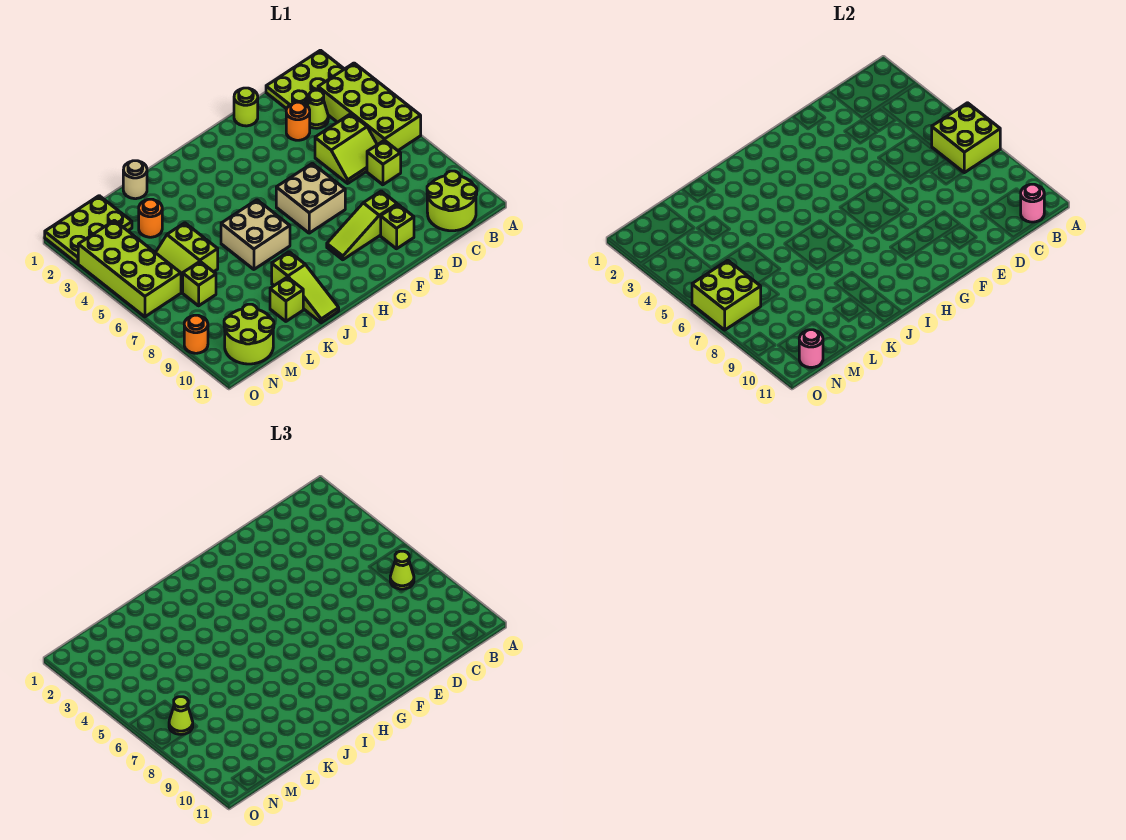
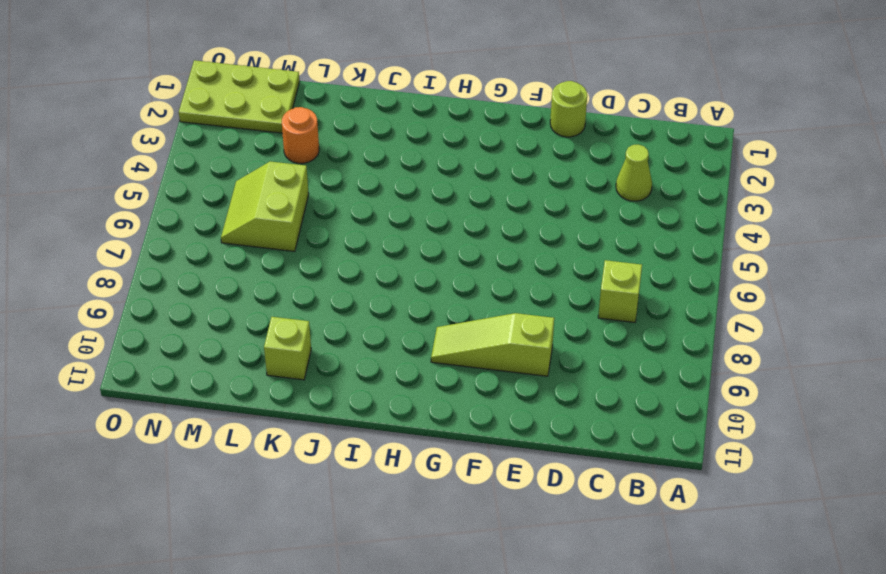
none -> lime 2x3 plate [266,50,344,109]
none -> lime 2x4 brick [318,63,421,150]
none -> lime 2x2 round brick [427,171,477,231]

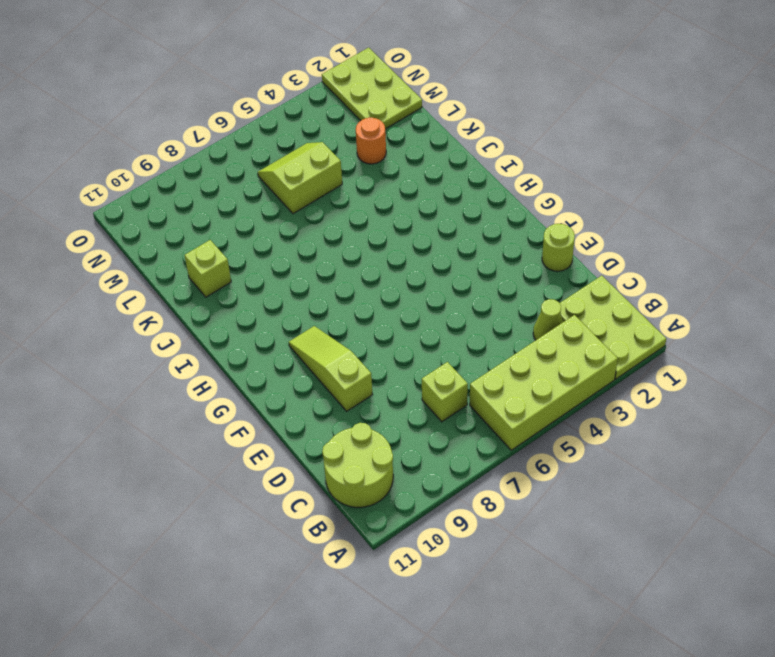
none -> lime 2x2 slope [315,114,377,183]
none -> orange 1x1 round brick [286,102,310,140]
none -> lime 1x1 brick [381,205,414,249]

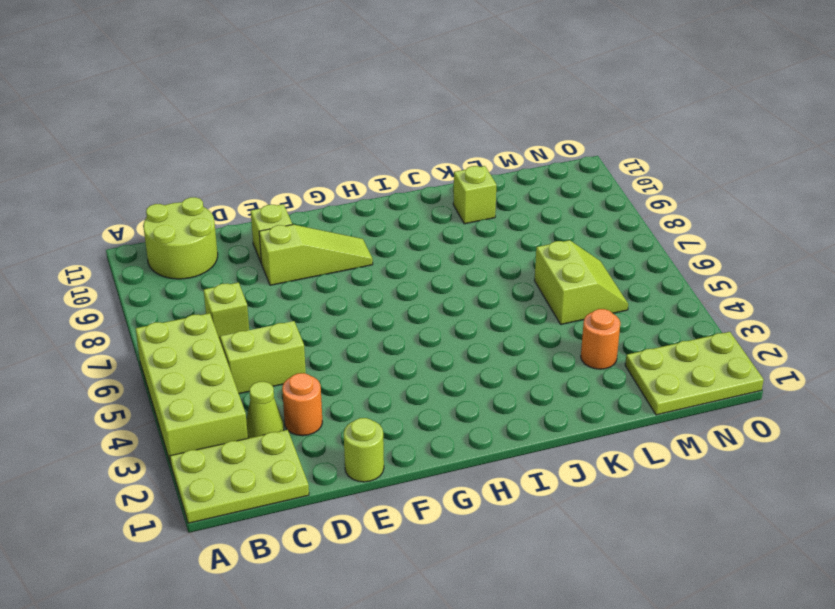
none -> tan 2x2 brick [276,163,345,233]
none -> tan 2x2 brick [221,200,290,269]
none -> lime 1x3 slope [272,252,339,323]

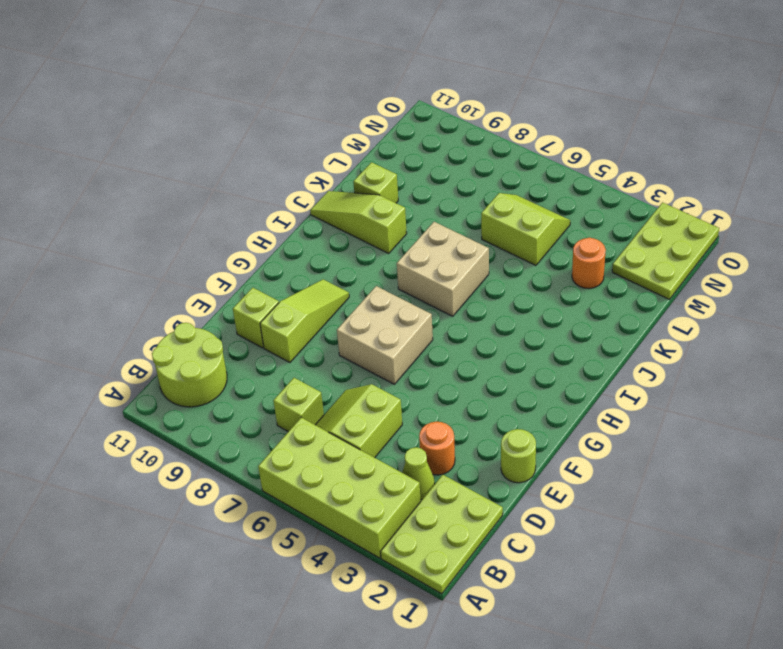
none -> tan 1x1 round brick [123,161,147,199]
none -> lime 1x1 brick [183,262,216,306]
none -> lime 2x2 round brick [224,304,274,364]

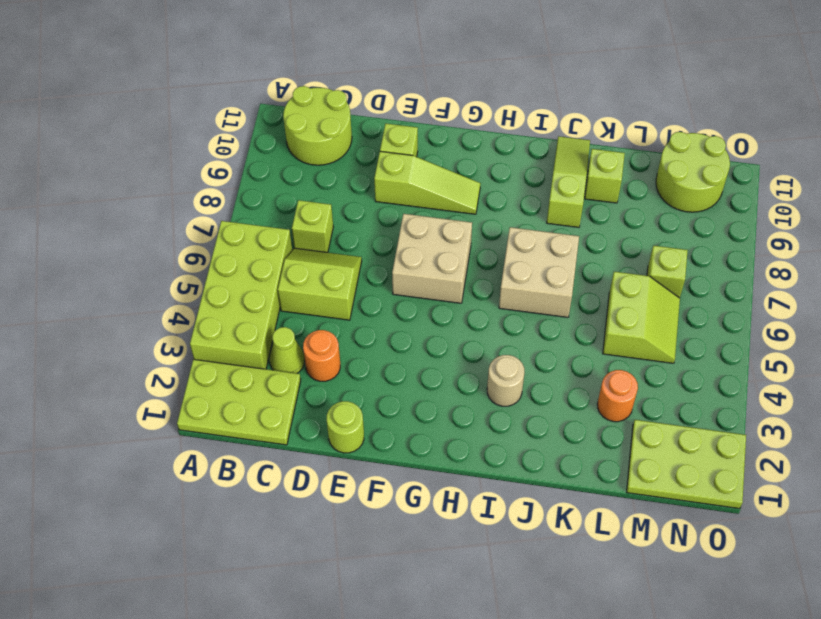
tan 1x1 round brick [487,355,524,406] -> tan 1x1 round brick moved to [123,161,147,199]
none -> lime 2x4 brick [78,220,181,317]
none -> orange 1x1 round brick [184,315,208,353]
none -> lime 2x2 brick [932,103,1000,173]

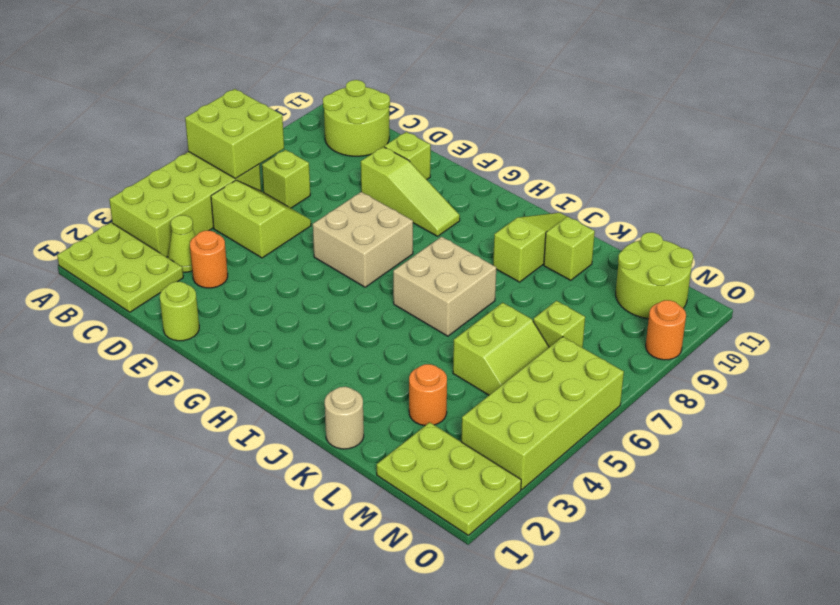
none -> pink 1x1 round brick [1021,184,1044,222]
none -> lime 2x2 brick [692,260,761,330]
none -> pink 1x1 round brick [799,330,823,368]

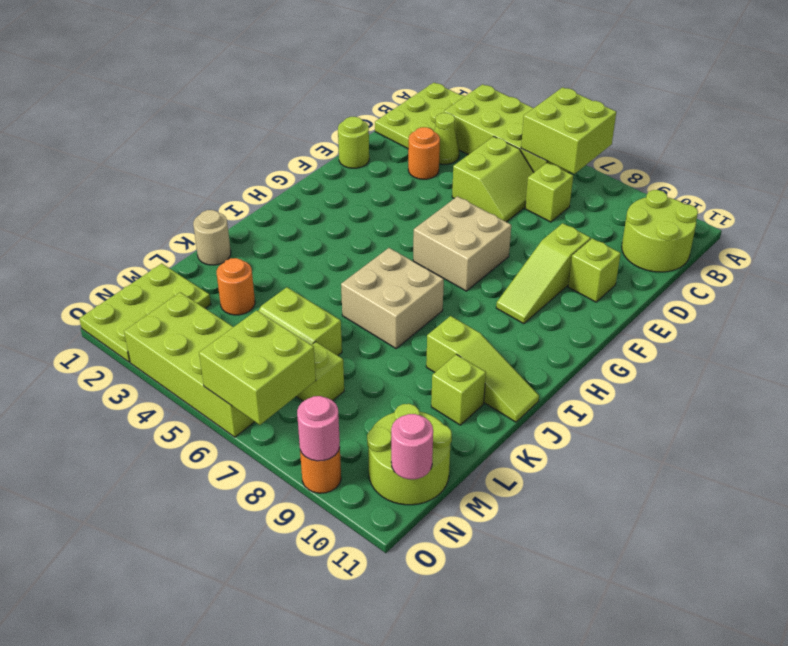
pink 1x1 round brick [297,396,340,461] -> pink 1x1 round brick moved to [1021,184,1044,222]
none -> lime 1x1 cone [390,551,414,589]
none -> lime 1x1 cone [169,697,193,734]

